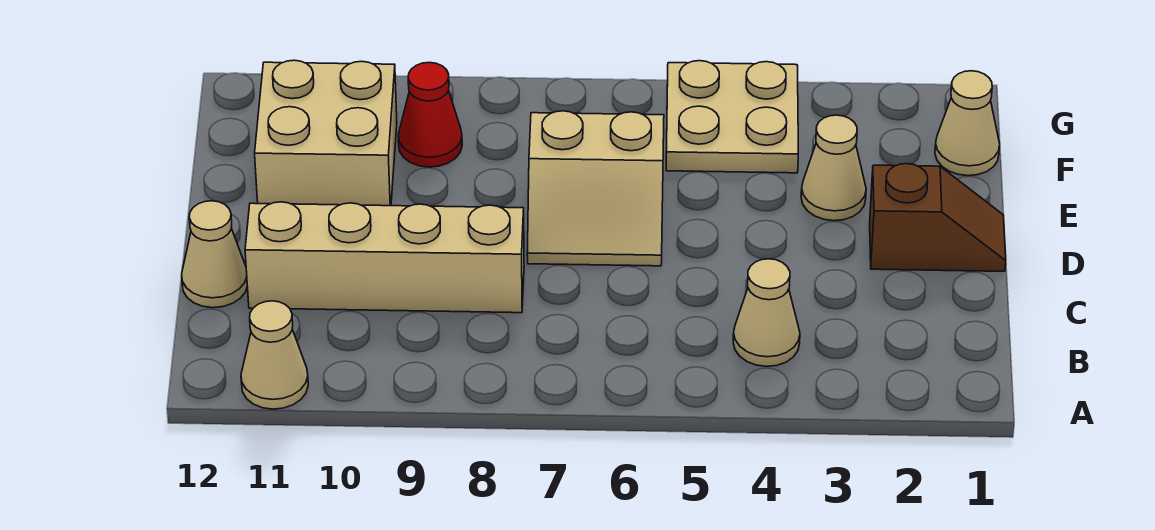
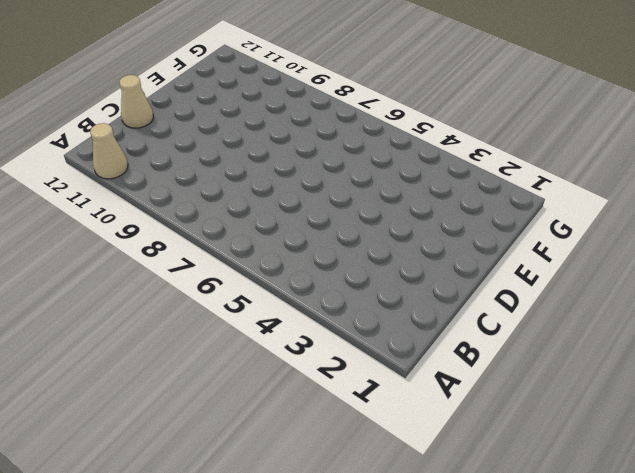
none -> tan 1x1 cone [733,259,800,366]
none -> tan 1x4 brick [245,202,524,313]

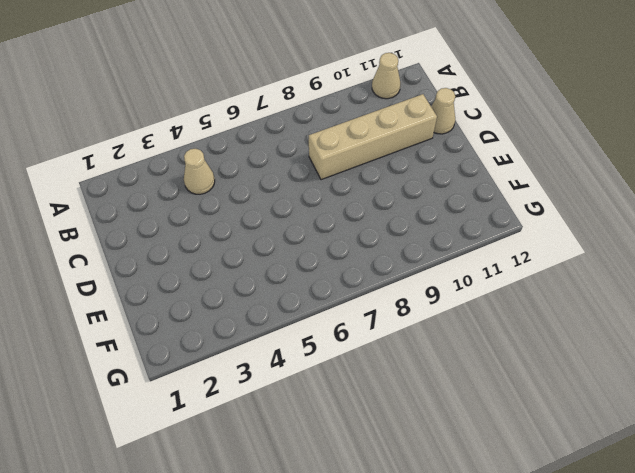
none -> brown 1x2 slope [870,164,1006,271]
none -> tan 2x2 slope [527,111,664,266]

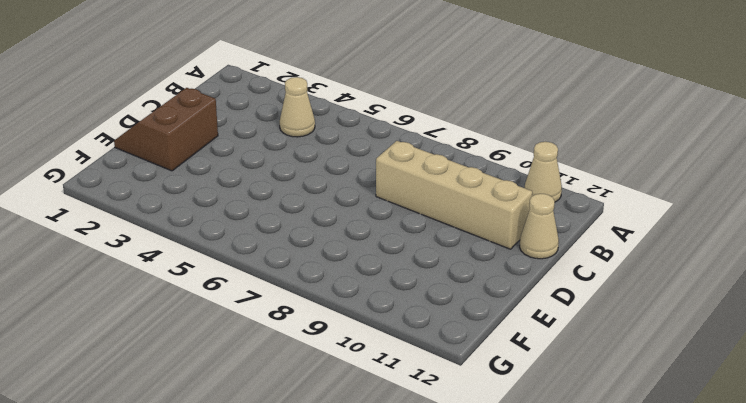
brown 2x2 slope [114,88,218,171] -> brown 1x2 slope [870,164,1006,271]
none -> tan 2x2 slope [527,111,664,266]
none -> tan 1x1 cone [801,115,866,221]

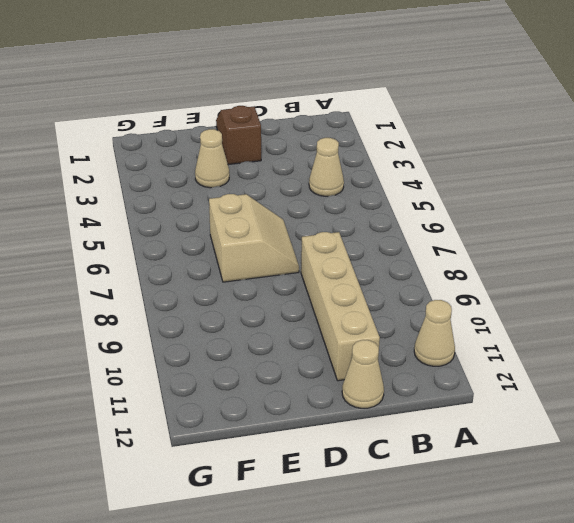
none -> tan 2x2 brick [255,60,397,206]
none -> tan 1x1 cone [935,71,1000,176]

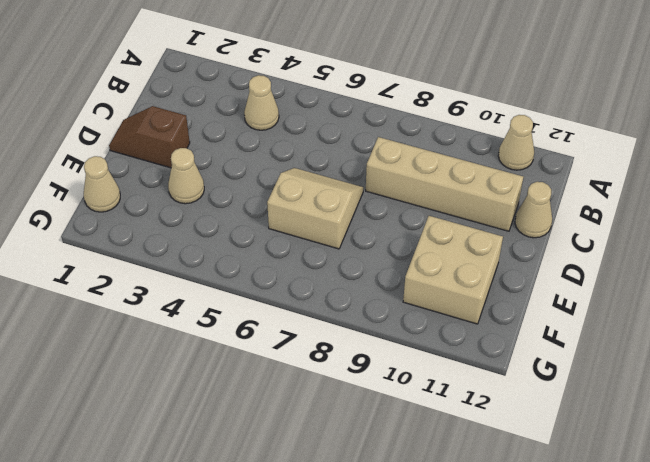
none -> tan 2x2 plate [666,61,798,173]
none -> red 1x1 cone [398,62,462,167]

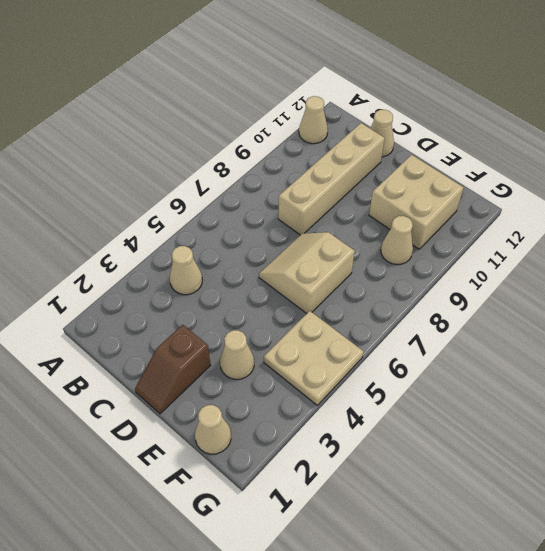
tan 1x1 cone [381,216,413,265] -> red 1x1 cone [398,62,462,167]

